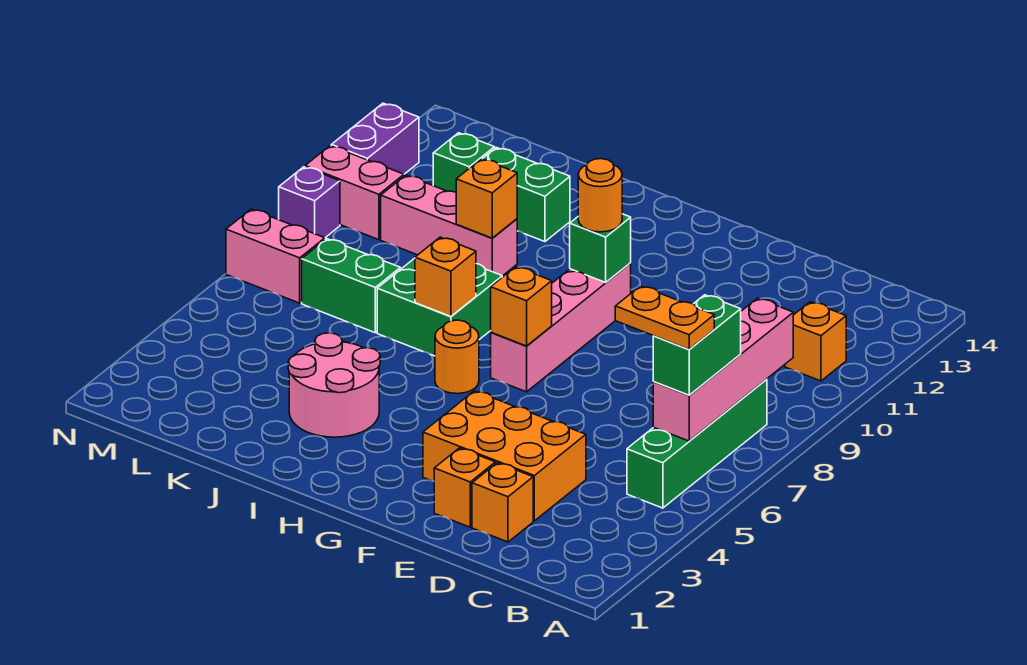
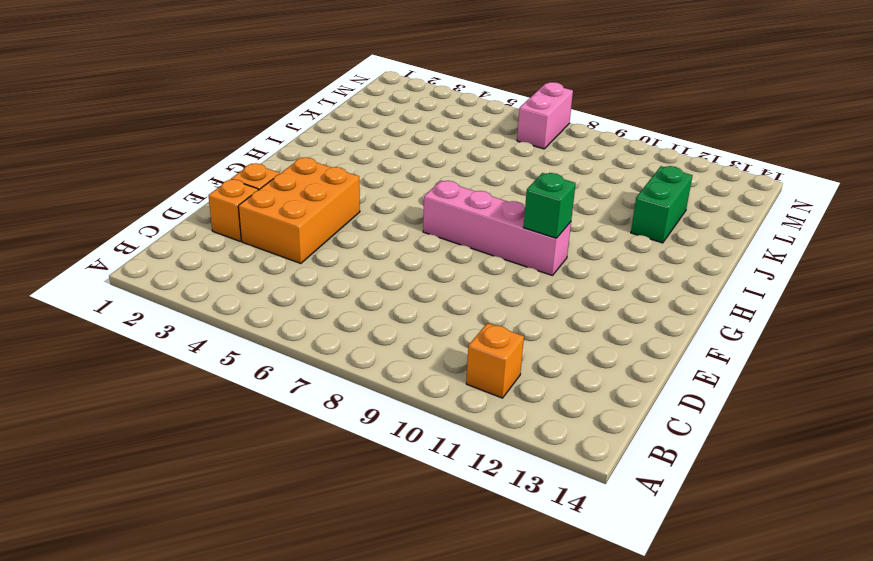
none -> green 1x4 brick [627,379,767,508]
none -> orange 1x1 round brick [435,320,479,394]
none -> pink 2x2 round brick [288,333,380,437]

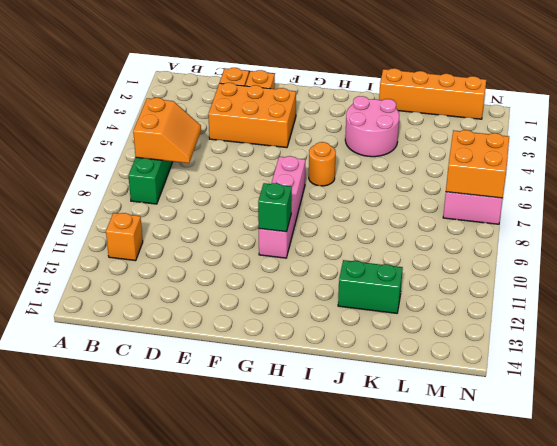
orange 2x2 slope [133,98,201,163] -> pink 1x4 brick [653,298,793,441]
orange 1x4 brick [379,68,486,119] -> none
orange 2x2 brick [446,130,509,198] -> none
none -> green 2x2 brick [377,258,502,356]
none -> pink 1x3 brick [381,175,517,276]
none -> green 1x2 brick [302,239,400,333]

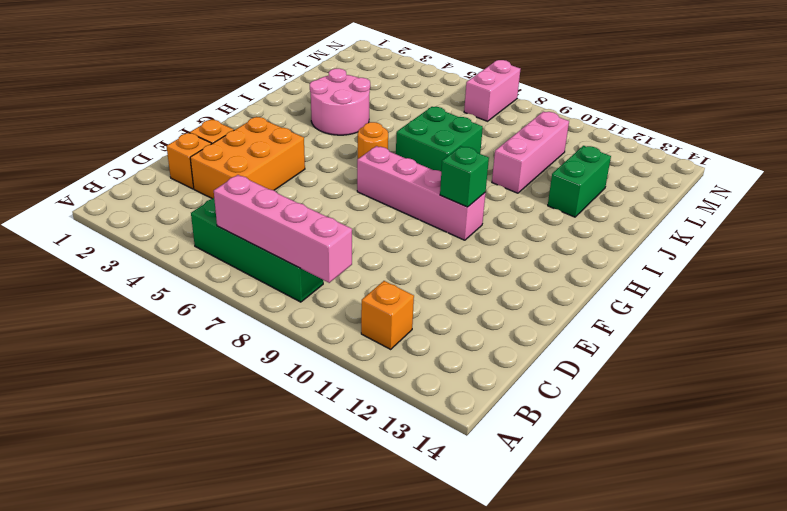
none -> green 1x2 brick [302,239,400,333]
none -> green 1x1 brick [433,133,495,192]
none -> pink 1x2 brick [305,146,404,240]

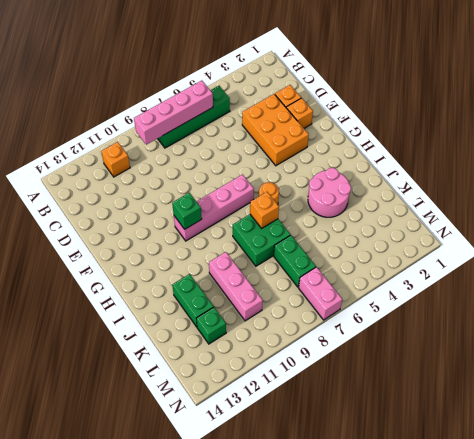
none -> pink 1x2 brick [305,146,404,240]
none -> purple 1x1 brick [279,167,340,238]
none -> purple 1x2 brick [331,103,419,174]

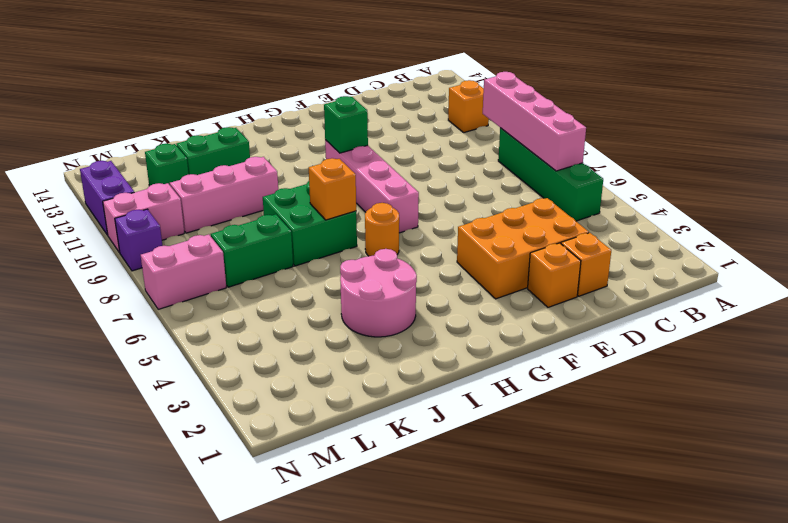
none -> orange 1x1 brick [491,267,552,346]
none -> orange 1x1 brick [456,159,517,238]
none -> green 1x2 brick [653,295,741,395]

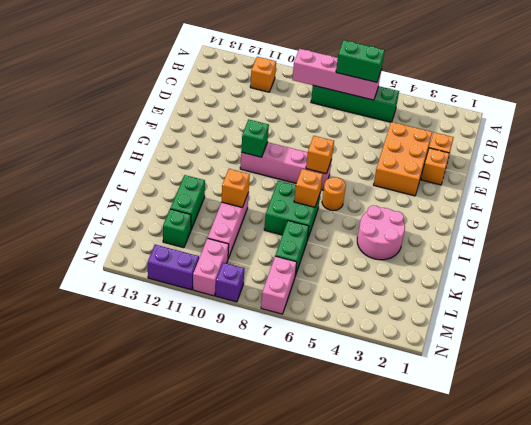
none -> orange 1x1 round brick [578,159,622,232]
none -> orange 1x2 plate [615,286,714,349]

